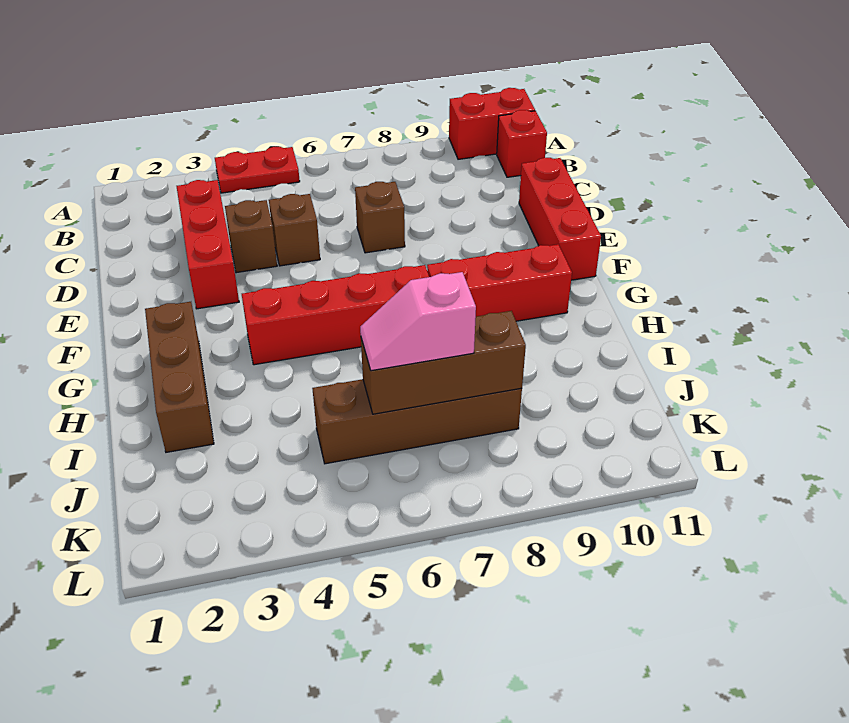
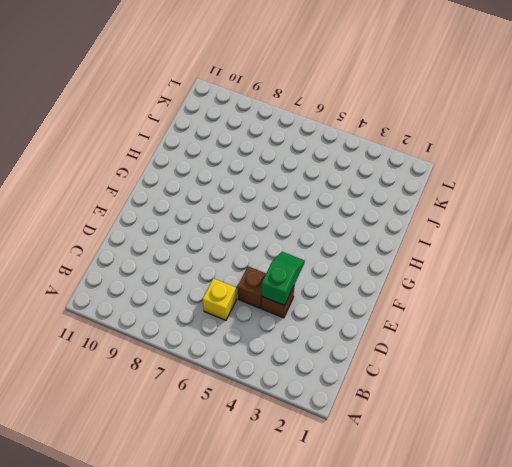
yellow 1x1 brick [203,278,236,320] -> none
green 1x2 slope [262,252,305,305] -> none
none -> red 1x2 plate [215,147,300,193]
none -> red 1x2 brick [449,88,535,159]
none -> red 1x1 brick [497,110,547,177]

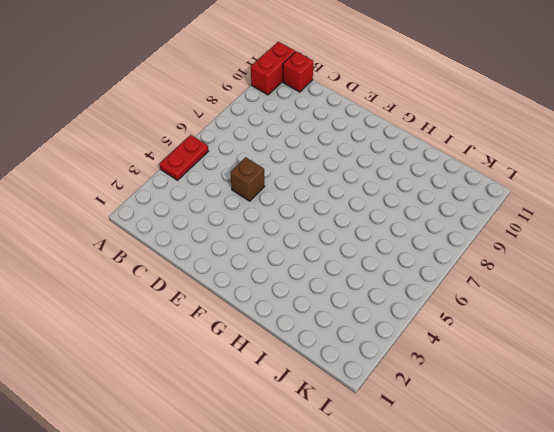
none -> red 1x3 brick [177,180,239,309]
none -> brown 1x1 brick [225,200,277,273]
none -> brown 1x1 brick [355,182,405,253]

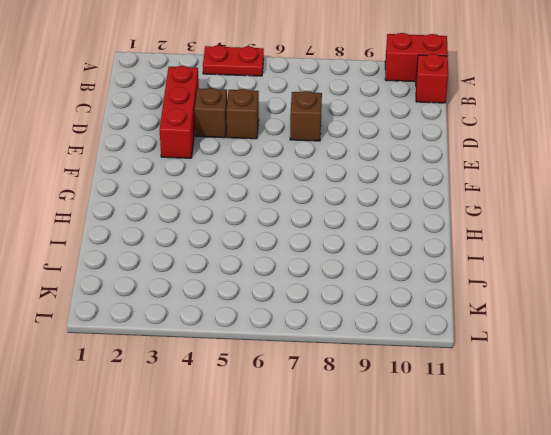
none -> red 1x3 brick [519,158,601,280]
none -> brown 1x3 brick [145,302,214,452]
none -> red 1x4 brick [242,265,429,365]

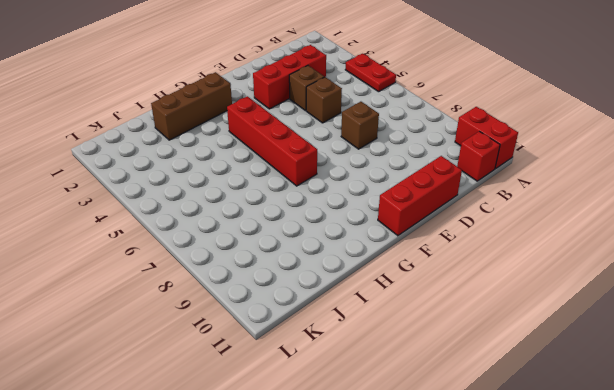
none -> red 1x3 brick [427,244,572,321]
none -> brown 1x4 brick [312,379,522,464]
none -> brown 1x3 brick [361,311,526,414]

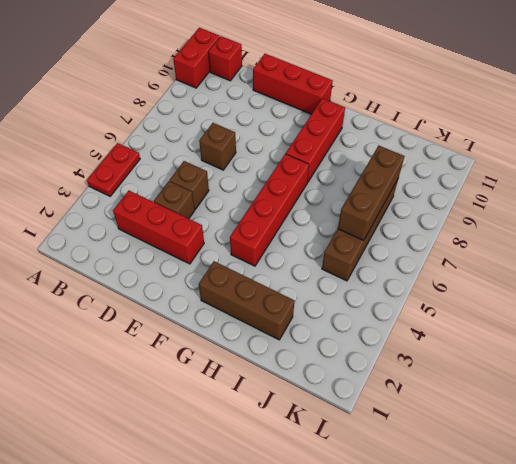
none -> pink 1x2 slope [360,272,476,371]

